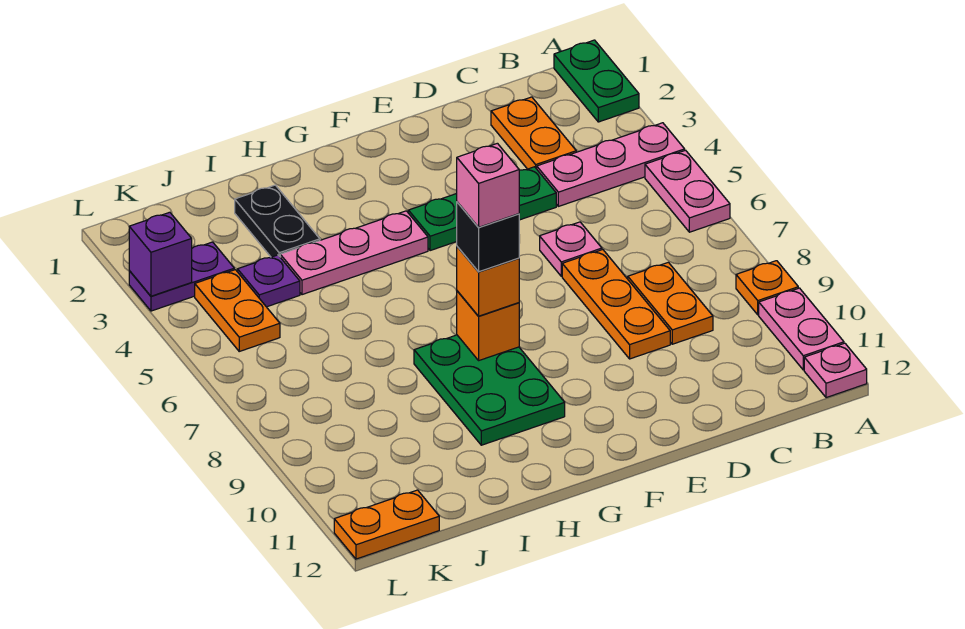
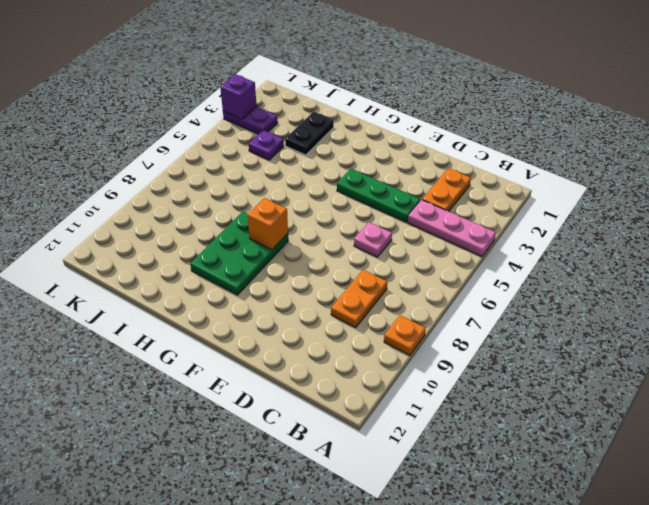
none -> green 1x2 plate [554,40,639,122]
none -> pink 1x2 plate [645,150,730,232]
none -> pink 1x2 plate [759,288,844,370]

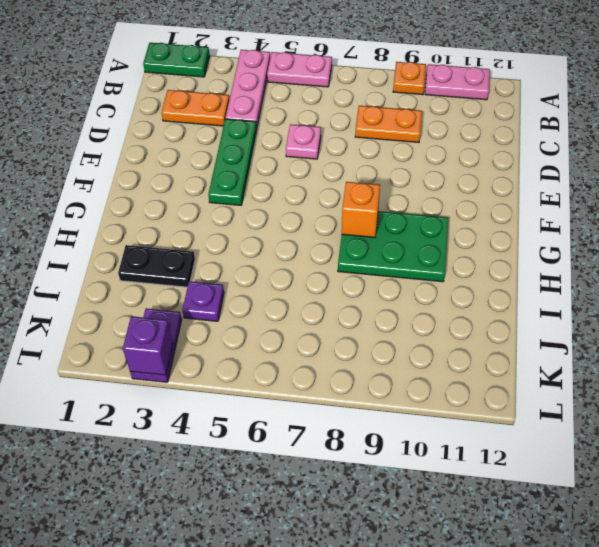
none -> pink 1x1 plate [804,343,867,398]
none -> orange 1x3 plate [562,250,670,359]
none -> pink 1x3 plate [280,211,428,295]

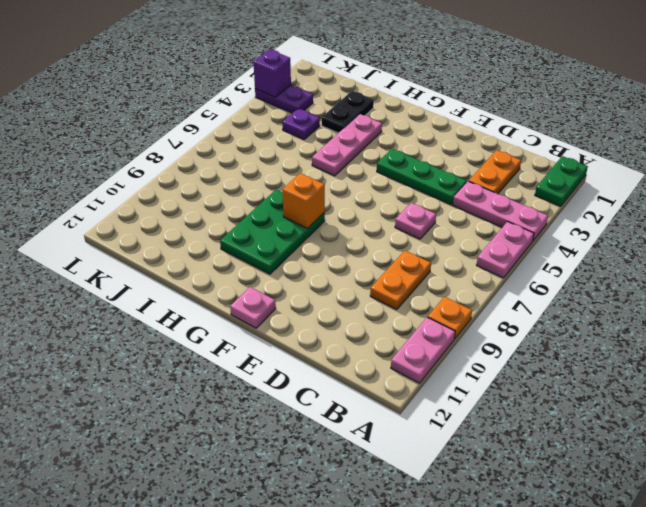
pink 1x1 plate [230,287,276,328] -> pink 1x1 plate moved to [804,343,867,398]
pink 1x3 plate [312,114,382,176] -> pink 1x3 plate turned to [280,211,428,295]
none -> orange 1x3 plate [562,250,670,359]
none -> orange 1x2 plate [195,270,280,351]
none -> orange 1x2 plate [334,490,439,559]

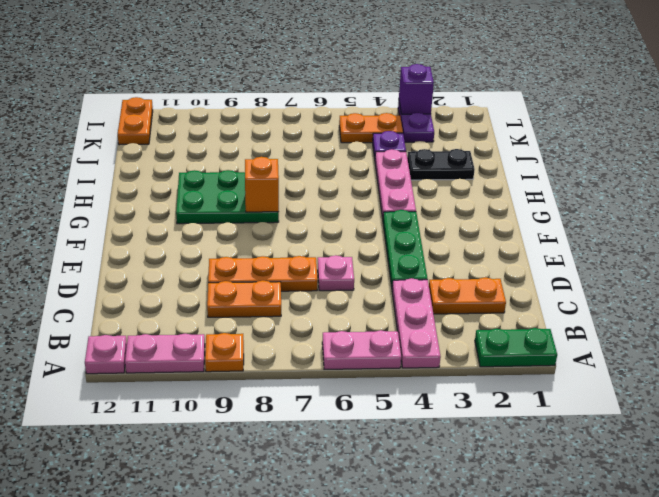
none -> orange 1x1 brick [457,247,519,316]
none -> black 1x1 brick [457,202,519,272]
none -> pink 1x1 brick [457,143,519,227]

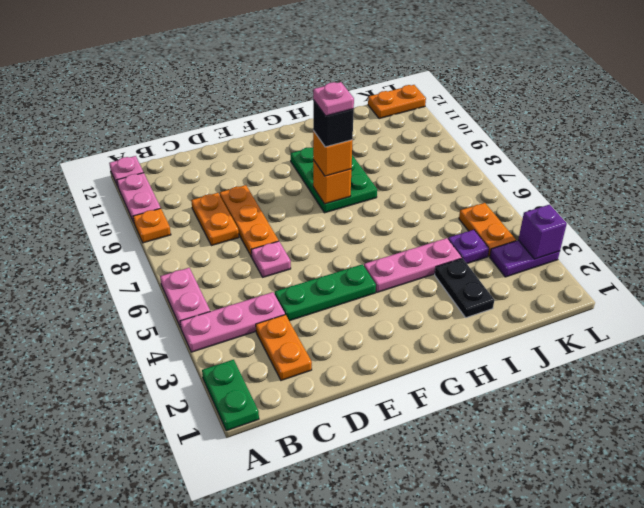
pink 1x1 plate [313,82,354,116] -> pink 1x1 brick [457,143,519,227]

